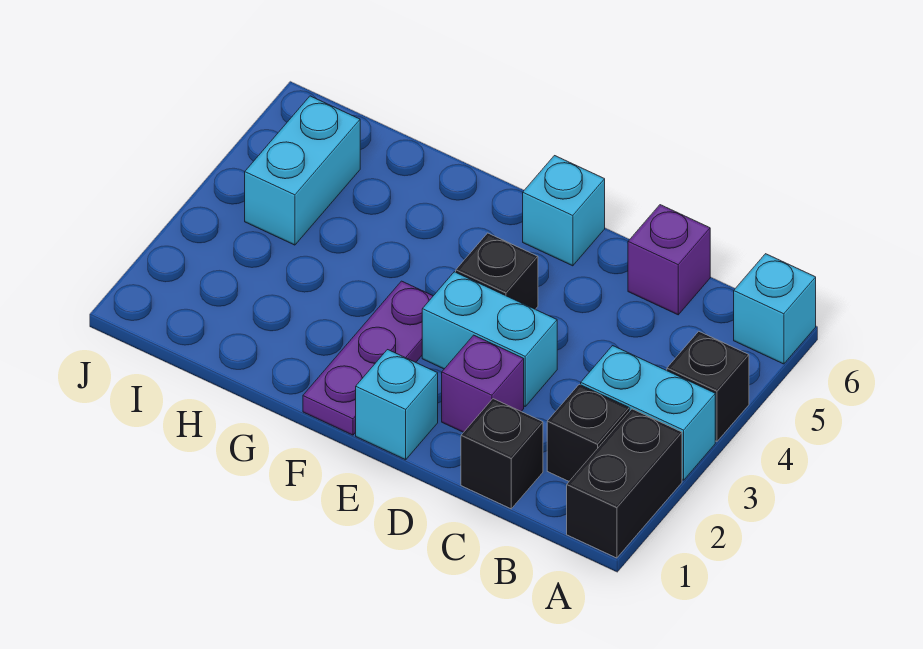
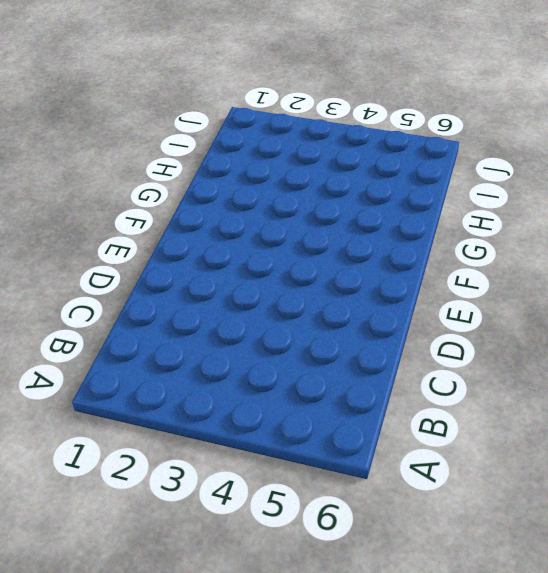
none -> black 1x2 brick [567,409,682,558]
none -> cyan 1x2 brick [581,346,715,480]
none -> black 1x1 brick [667,331,749,441]

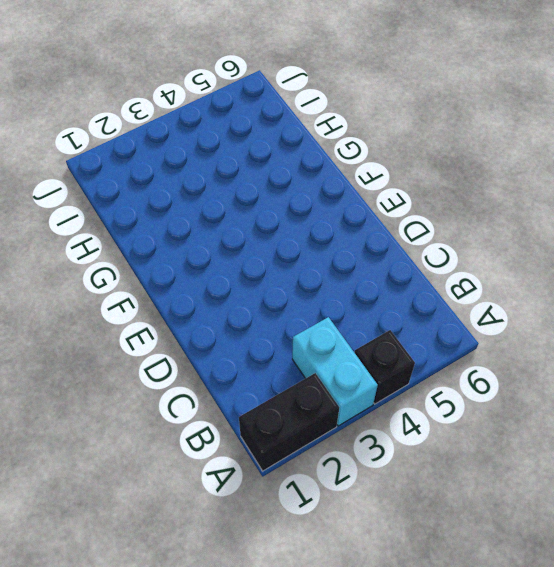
none -> cyan 1x1 brick [734,254,816,364]
none -> black 1x1 brick [547,384,629,481]
none -> black 1x1 brick [461,399,543,509]

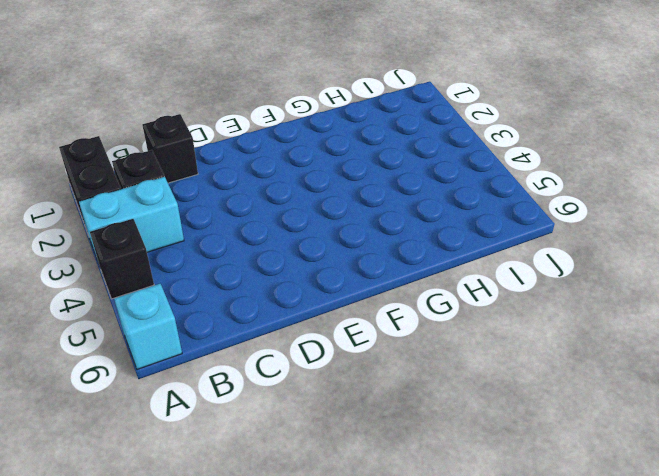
none -> purple 1x1 brick [628,205,710,315]
none -> purple 1x1 brick [442,335,524,432]
none -> cyan 1x2 brick [422,272,557,406]

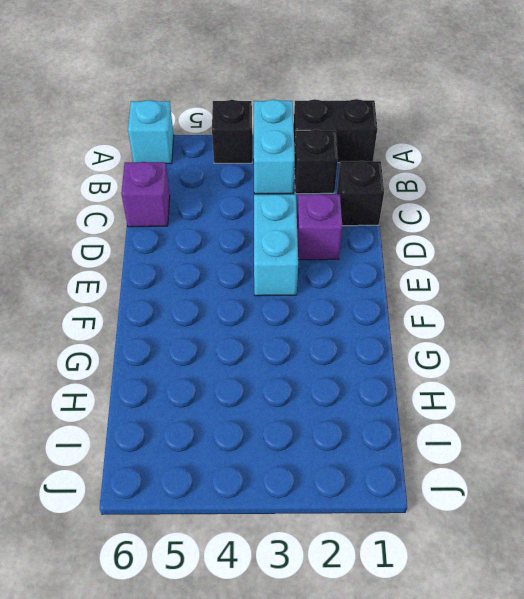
none -> cyan 1x1 brick [356,350,438,460]
none -> black 1x1 brick [456,233,538,309]
none -> cyan 1x1 brick [523,156,605,266]

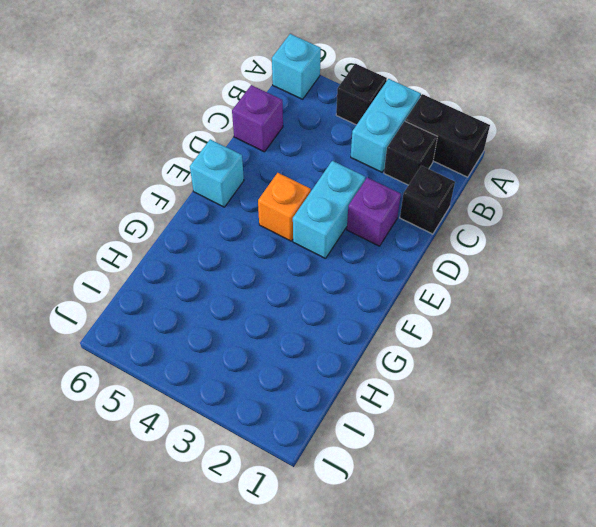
orange 1x1 brick [258,173,311,241] -> black 1x1 brick [456,233,538,309]
none -> cyan 1x1 brick [356,350,438,460]
none -> purple 1x3 plate [303,281,433,435]
none -> cyan 1x2 brick [245,96,360,245]

